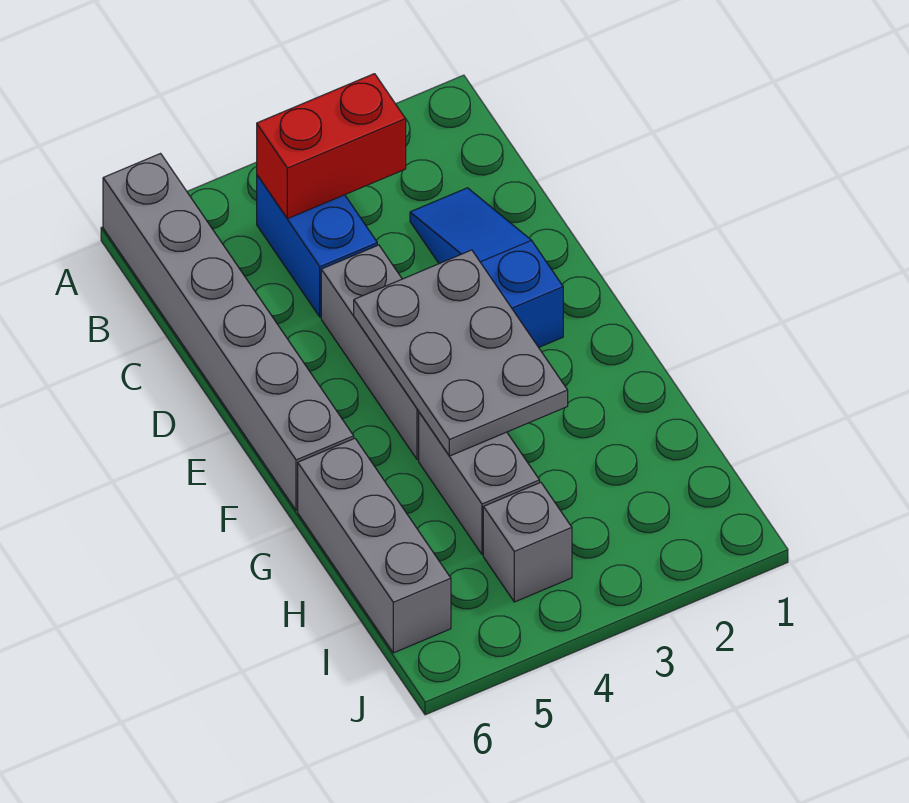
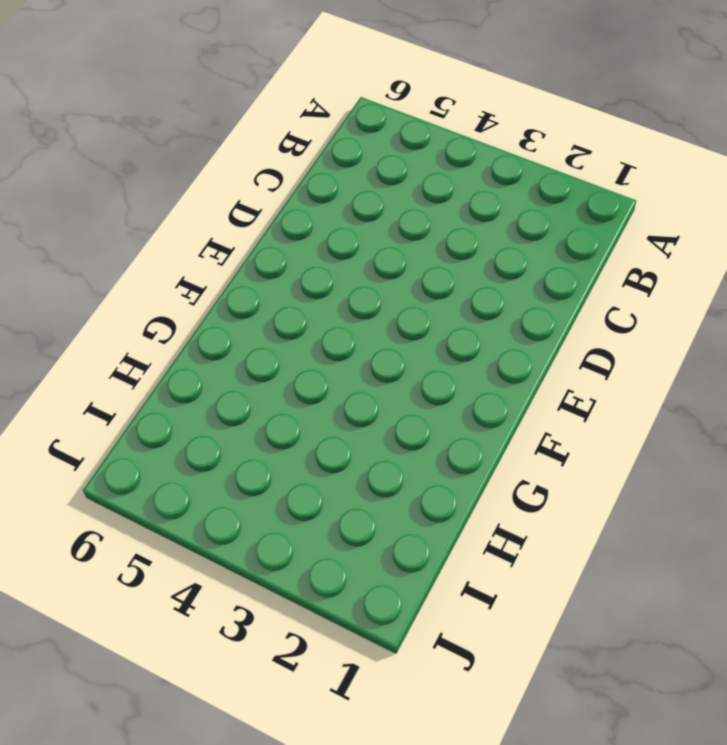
none -> grey 1x6 brick [103,154,354,510]
none -> blue 1x2 brick [257,175,377,317]

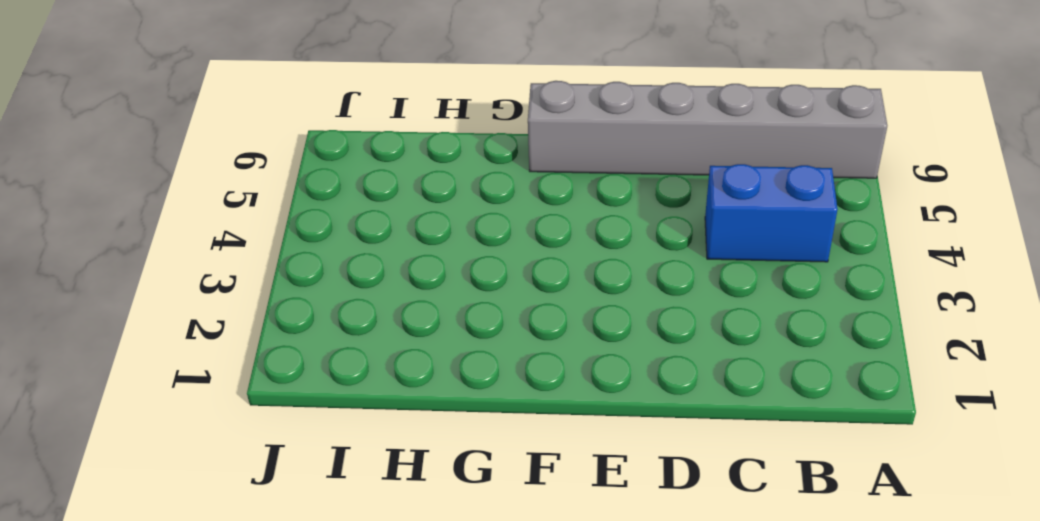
none -> blue 1x3 slope [410,188,563,347]
none -> grey 1x3 brick [321,245,419,460]

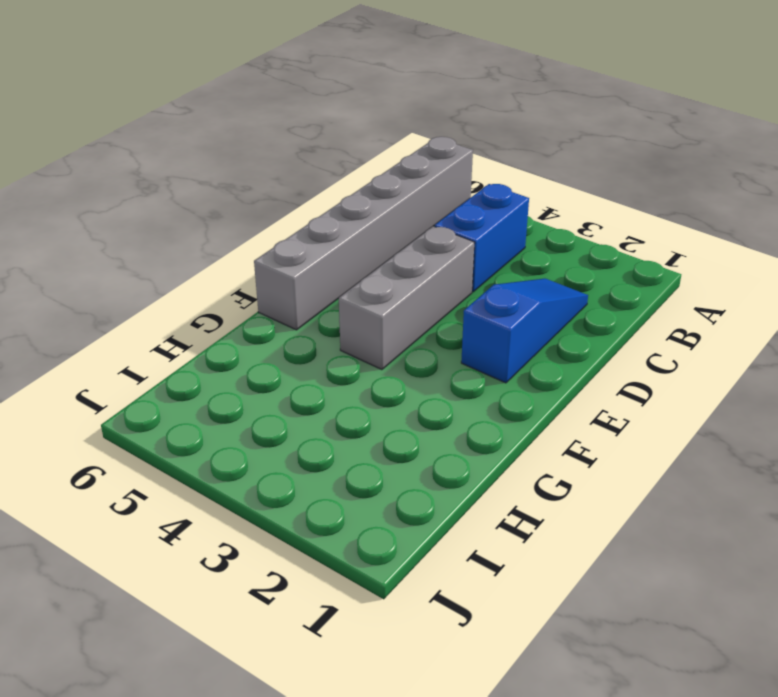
none -> grey 1x2 brick [419,412,540,554]
none -> grey 1x3 brick [298,438,451,653]

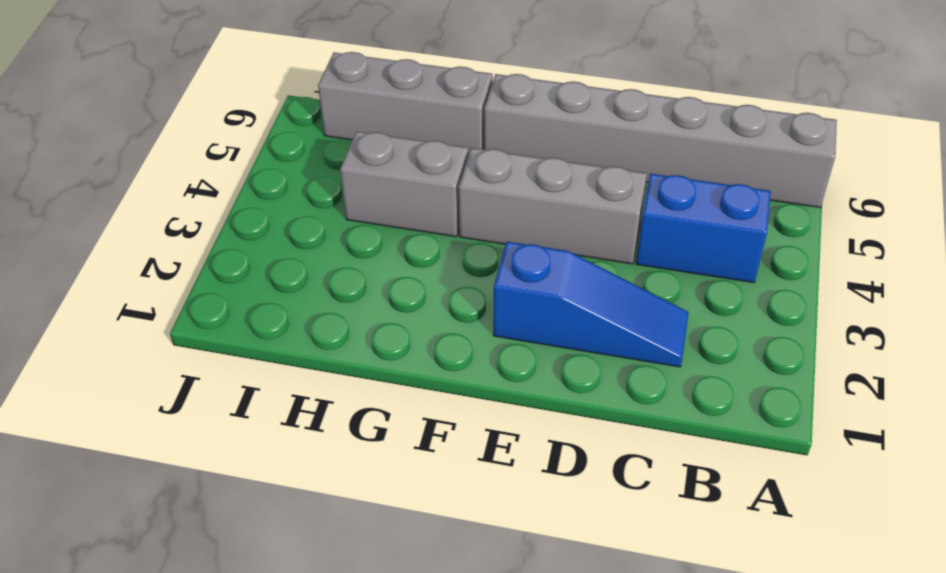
none -> grey 1x1 brick [483,482,572,602]
none -> red 1x2 brick [257,74,406,219]

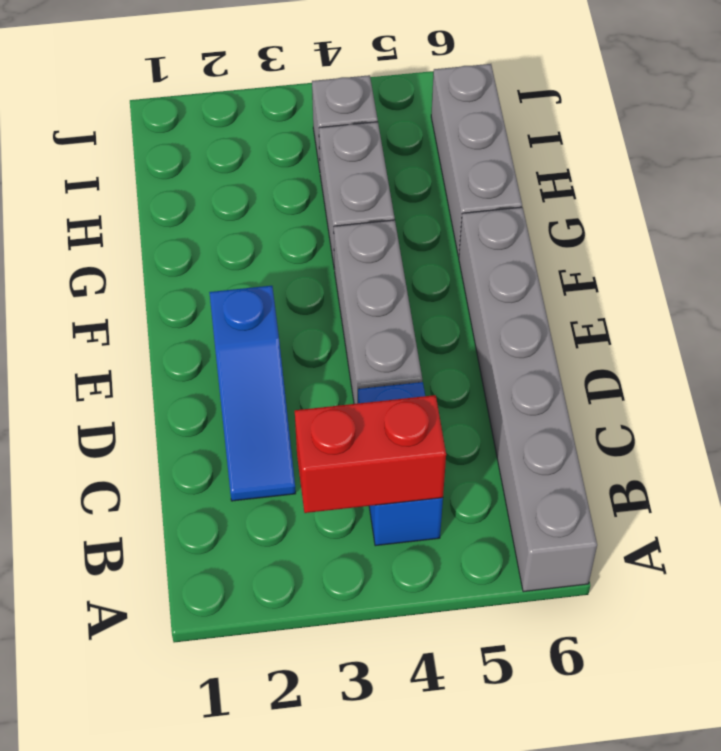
none -> grey 2x3 plate [354,250,568,456]

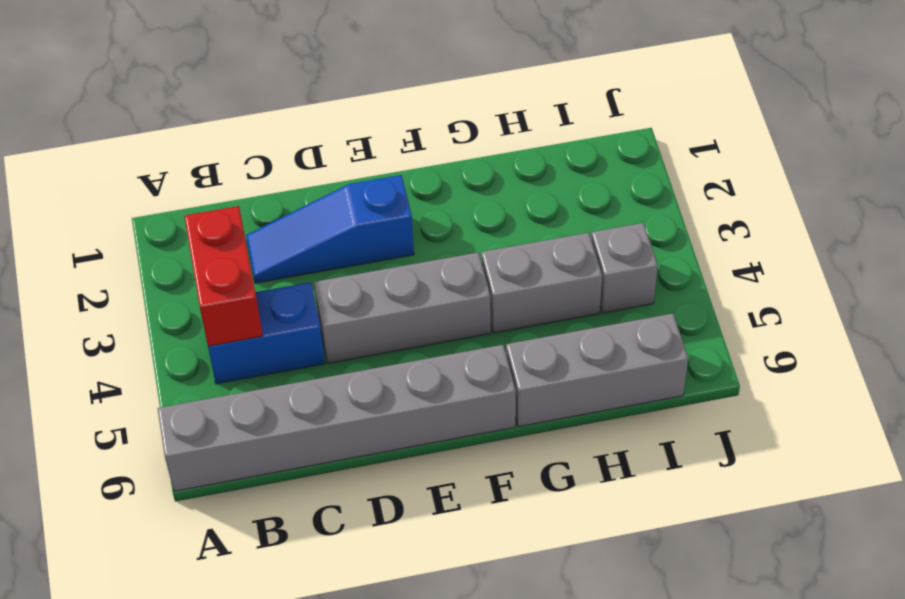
none -> grey 2x3 plate [354,250,568,456]

